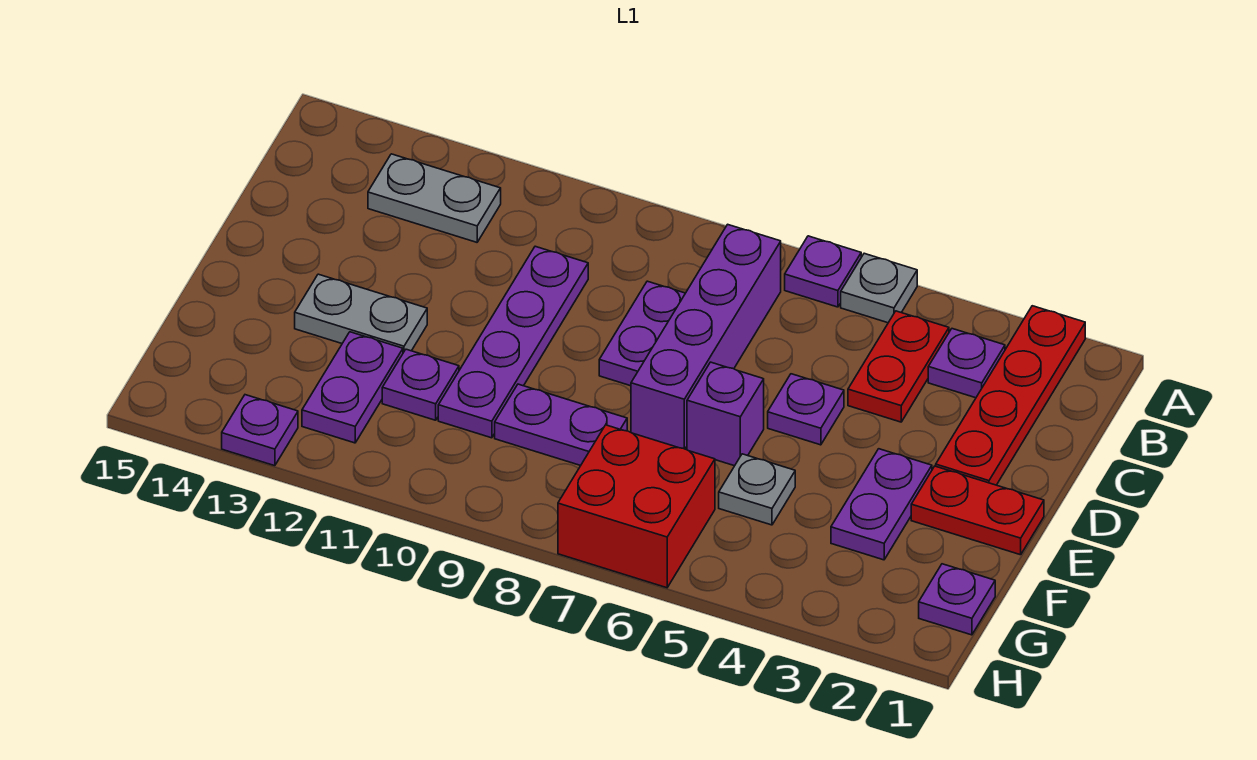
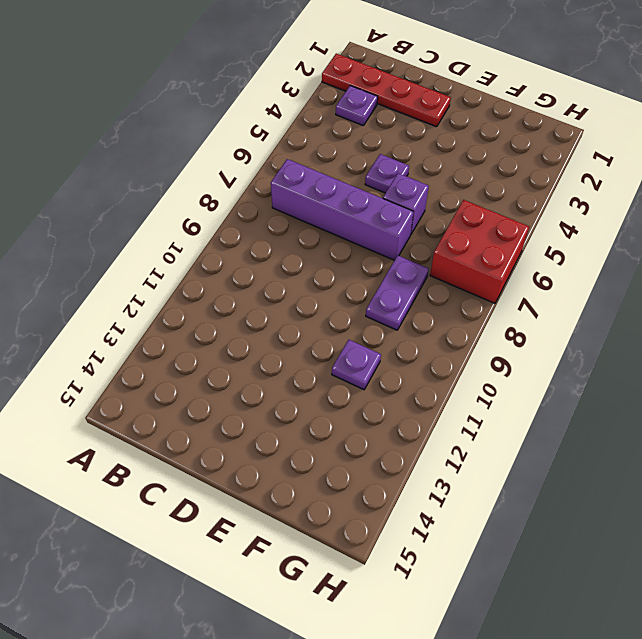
none -> grey 1x1 plate [841,253,917,323]
none -> purple 1x1 plate [785,236,861,307]
none -> red 1x2 plate [848,311,949,422]

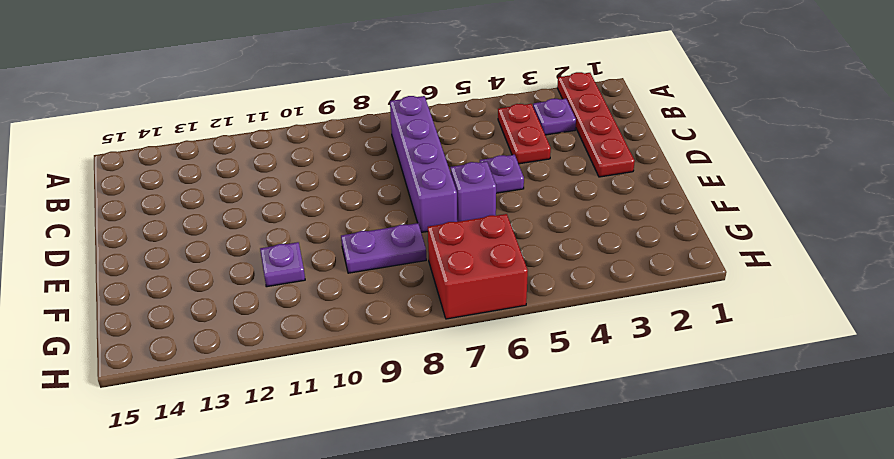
none -> grey 1x1 plate [841,253,917,323]
none -> purple 1x1 plate [785,236,861,307]
none -> grey 1x2 plate [368,154,501,242]

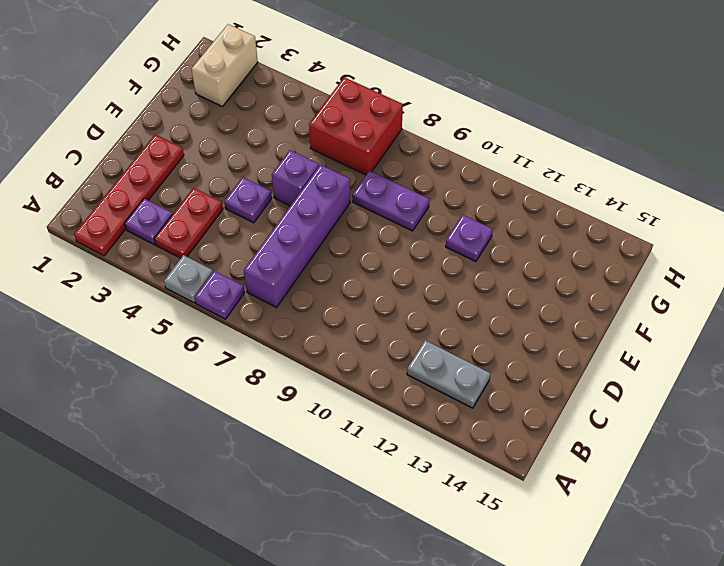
tan 1x2 brick [192,24,258,106] -> none
none -> purple 1x2 plate [599,281,685,386]
none -> purple 1x4 plate [438,246,588,438]
none -> red 1x2 plate [911,466,1044,555]

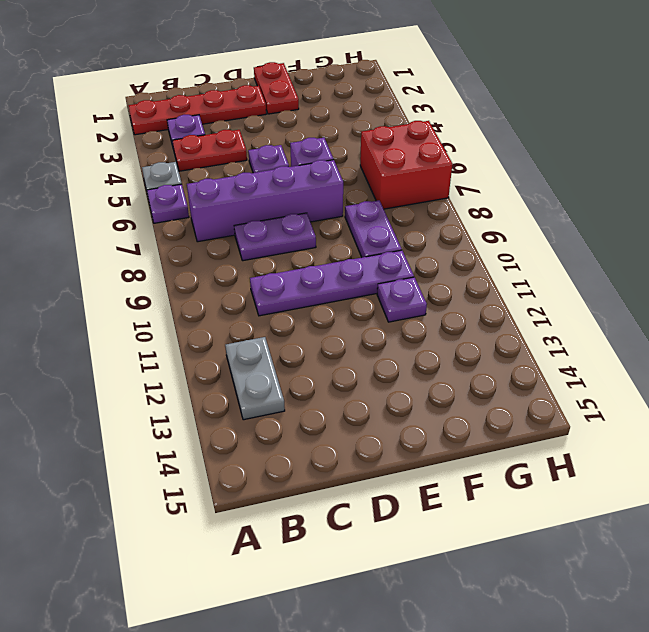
none -> purple 1x2 plate [831,449,932,560]
none -> grey 1x2 plate [295,274,427,353]
none -> grey 1x1 plate [719,454,795,525]

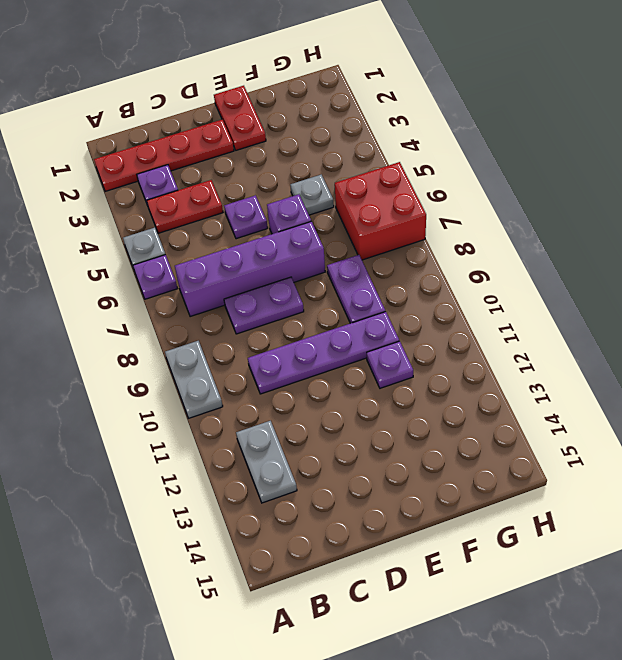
grey 1x2 plate [165,341,223,418] -> grey 1x2 plate moved to [295,274,427,353]
none -> purple 1x2 plate [831,449,932,560]
none -> purple 1x2 plate [302,332,403,443]
none -> purple 1x1 plate [919,564,995,635]

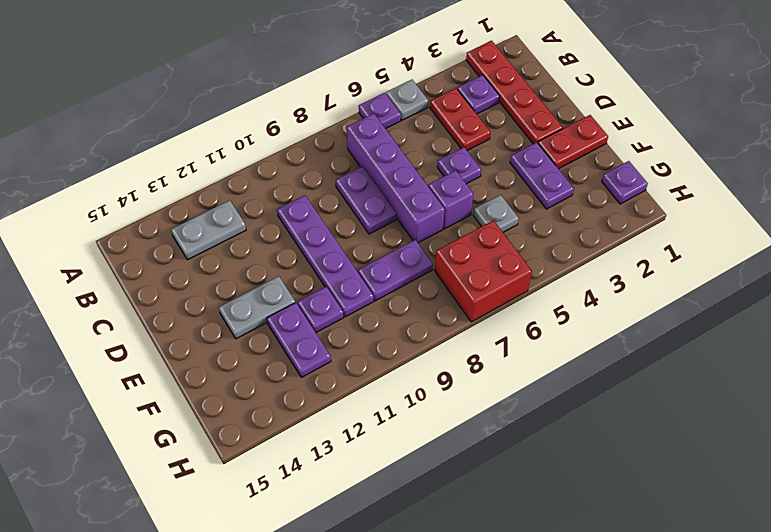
none -> purple 1x1 plate [222,395,298,466]

